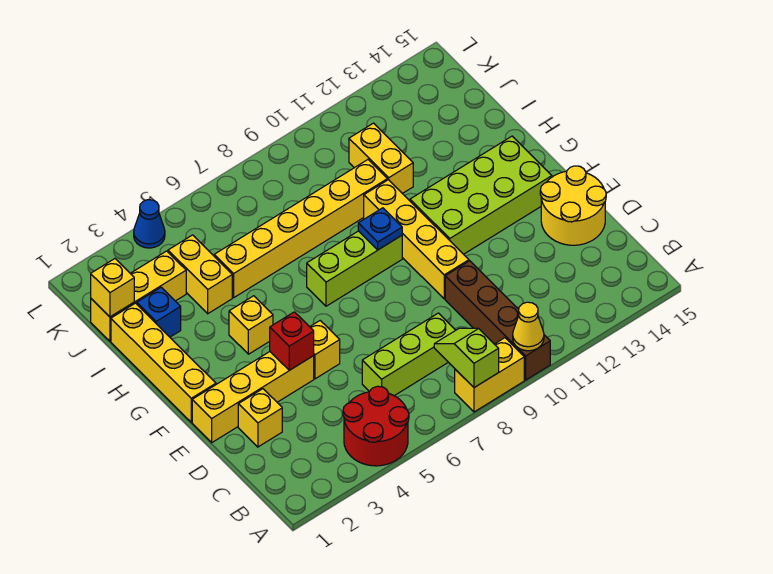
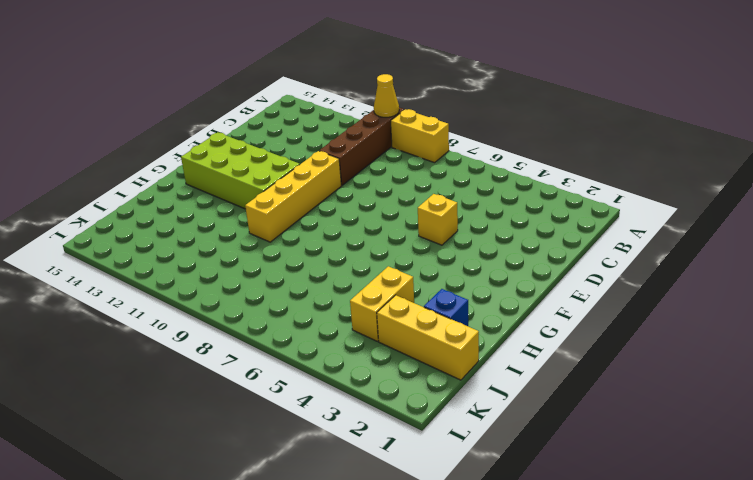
none -> red 2x2 round brick [343,386,409,466]
none -> lime 1x3 brick [362,313,456,396]
none -> yellow 1x1 brick [238,389,282,447]

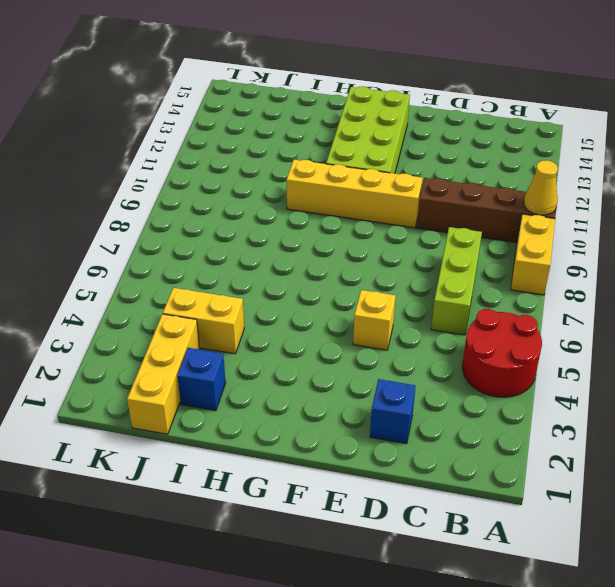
blue 1x1 brick [370,379,416,444] -> yellow 1x1 brick [238,389,282,447]
none -> yellow 2x2 round brick [540,166,606,245]
none -> yellow 1x4 brick [192,352,314,442]
none -> yellow 1x4 brick [111,303,216,422]

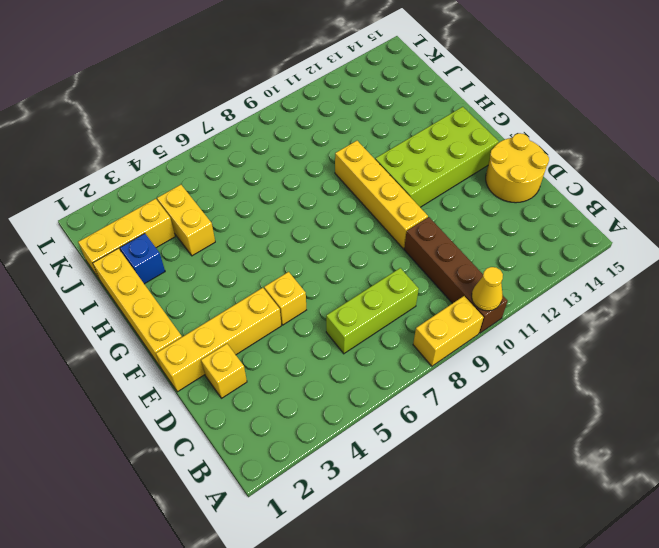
none -> red 2x2 round brick [343,386,409,466]
none -> yellow 1x1 brick [229,296,273,354]
none -> lime 1x3 brick [307,231,402,306]

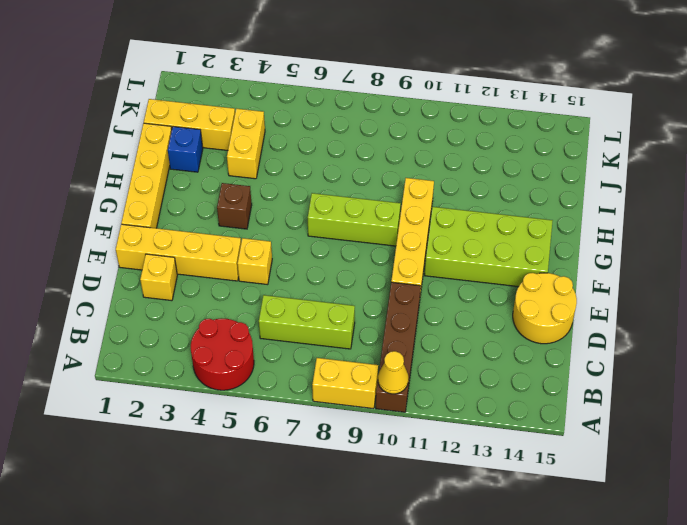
brown 1x1 brick [217,183,252,229] -> yellow 1x1 brick [229,296,273,354]
none -> yellow 1x6 brick [214,160,387,297]
none -> yellow 1x2 brick [349,123,413,194]
none -> blue 1x1 cone [134,200,165,248]

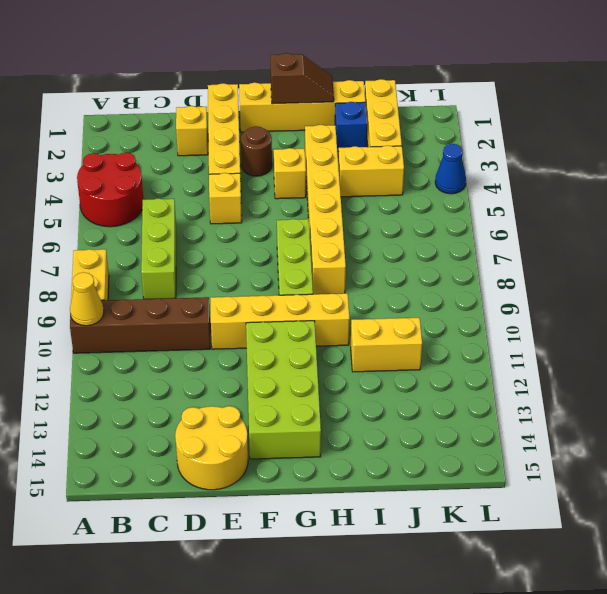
brown 1x1 round brick [241,126,272,176] -> none
brown 1x2 slope [270,53,334,104] -> none
yellow 1x6 brick [305,125,346,294] -> yellow 1x6 brick moved to [214,160,387,297]
none -> lime 1x2 slope [434,328,499,388]
none -> red 1x1 brick [270,312,314,370]
none -> blue 1x1 plate [358,208,402,250]

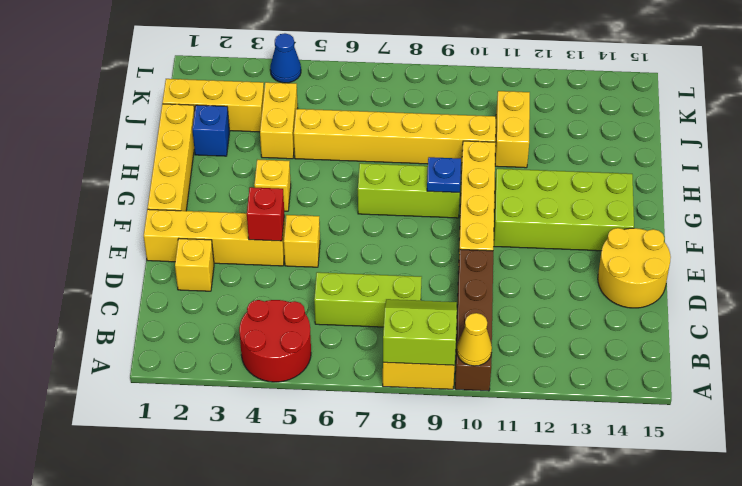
lime 2x2 slope [383,299,457,365] -> lime 1x2 slope [434,328,499,388]
none -> yellow 1x1 brick [91,259,134,317]

